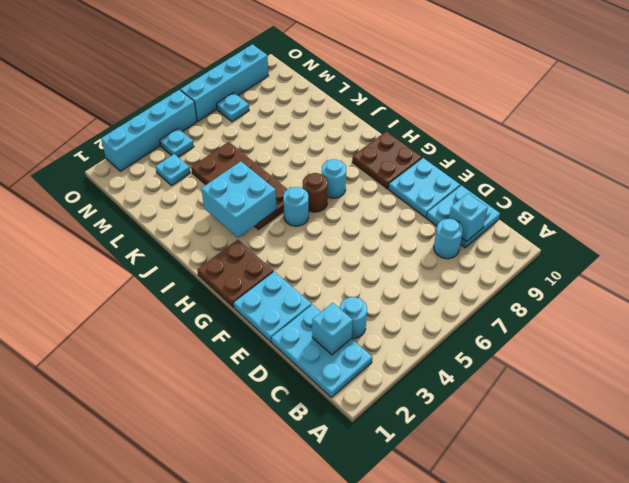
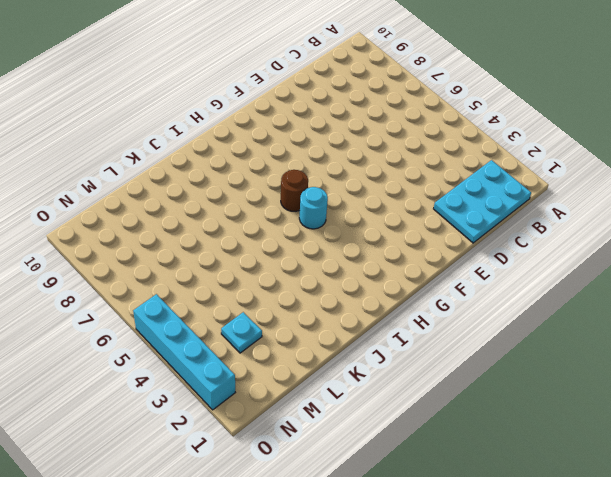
none -> cyan 1x1 round brick [339,297,367,339]
none -> cyan 1x1 round brick [434,219,463,259]
none -> cyan 2x2 plate [427,185,500,248]

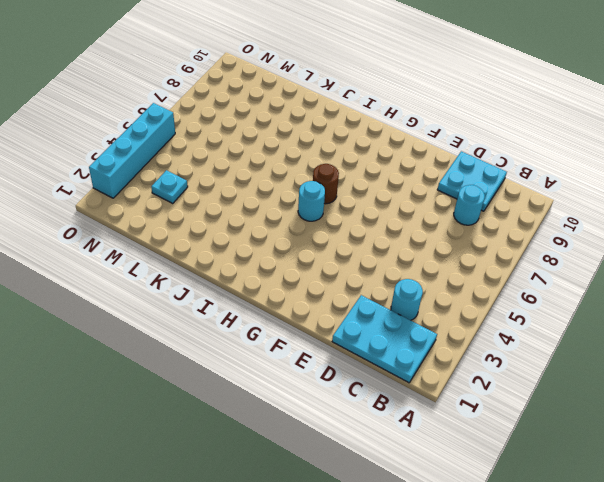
none -> cyan 2x2 plate [233,271,311,342]
none -> cyan 2x2 plate [389,158,460,218]
none -> brown 2x2 plate [197,240,273,307]

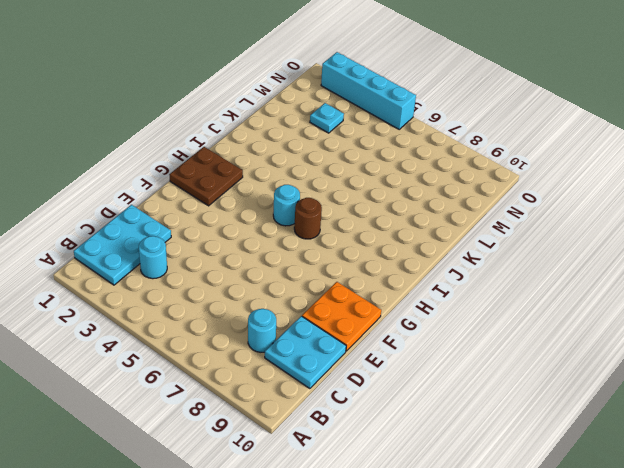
orange 2x2 plate [302,282,381,351] -> cyan 2x2 plate [389,158,460,218]
none -> cyan 2x2 plate [233,271,311,342]
none -> brown 2x2 plate [352,131,422,189]
none -> cyan 1x1 round brick [322,159,346,198]

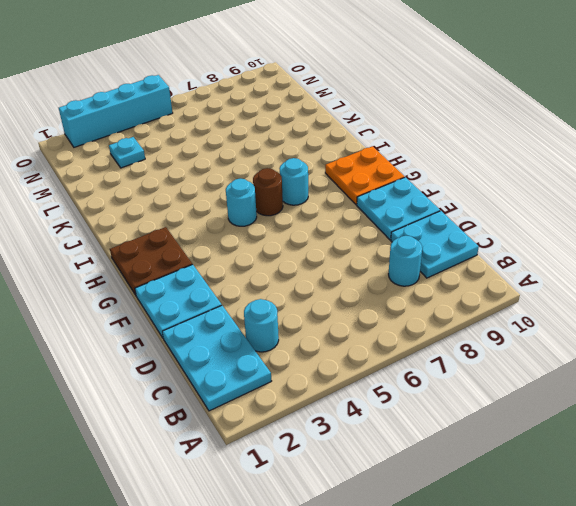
orange 2x2 plate [325,146,405,205] -> brown 2x2 plate [352,131,422,189]
none -> brown 2x4 plate [191,142,287,230]
none -> cyan 1x1 plate [160,129,194,157]
none -> cyan 1x1 plate [217,93,249,122]

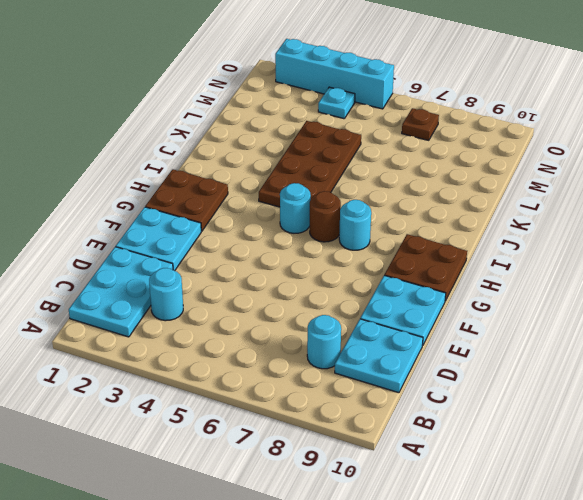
brown 1x1 plate [402,108,439,140] -> cyan 1x1 plate [217,93,249,122]
none -> cyan 1x1 plate [155,154,190,185]
none -> cyan 1x4 brick [180,44,269,121]
none -> cyan 1x1 brick [312,303,353,355]

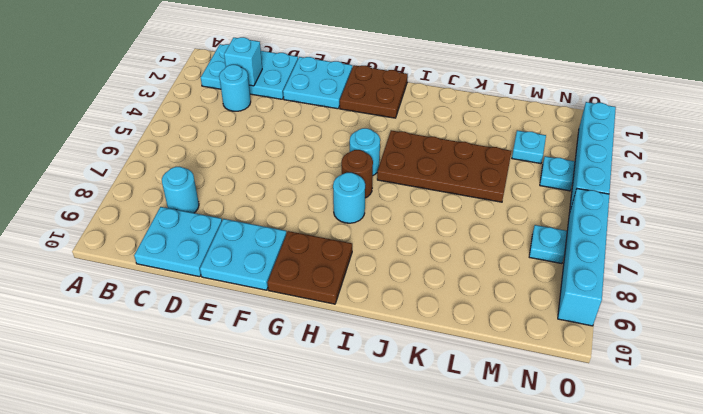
none -> cyan 1x1 brick [449,193,488,241]
none -> cyan 2x2 brick [201,161,277,238]

